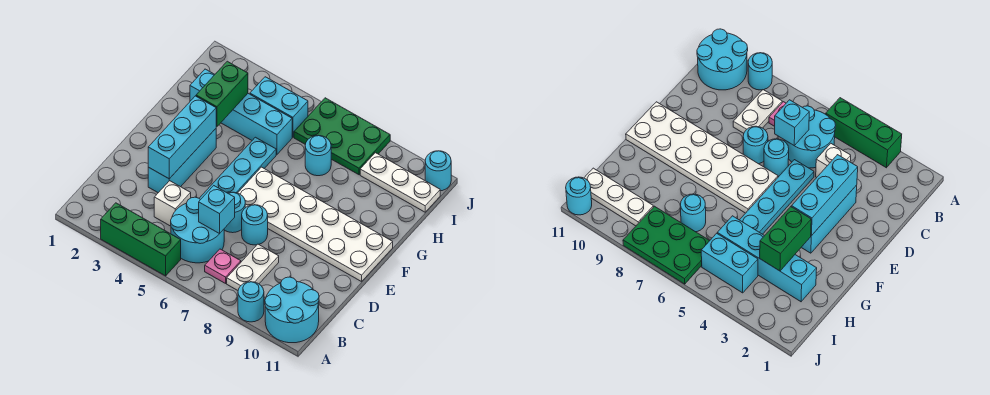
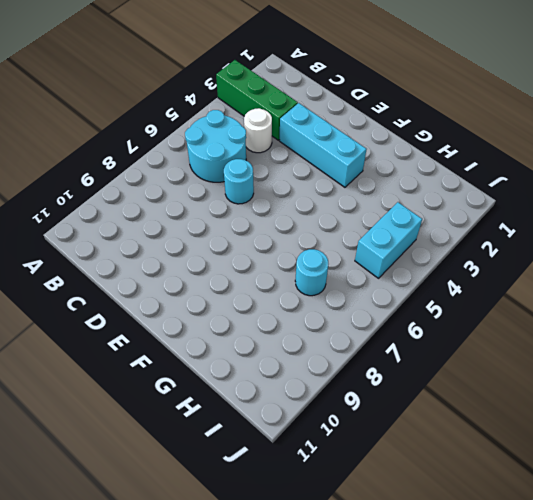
green 1x3 brick [216,60,298,140] -> green 1x3 brick turned to [101,203,181,276]
white 1x1 round brick [244,108,272,153] -> white 1x1 brick [154,181,191,226]
none -> cyan 1x1 round brick [238,282,264,322]
none -> cyan 2x2 round brick [265,277,319,343]
none -> pink 1x1 plate [205,249,241,283]

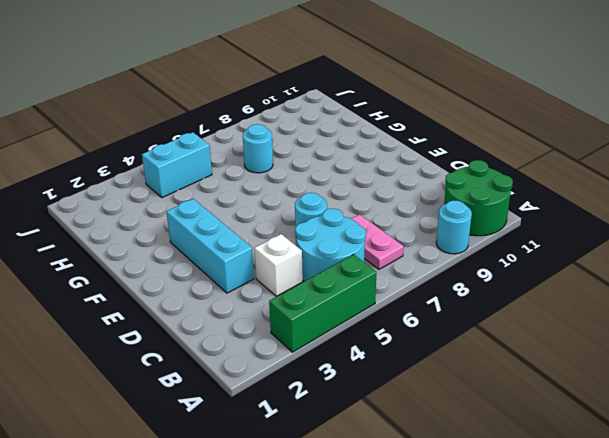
green 2x2 round brick [444,160,513,236] -> cyan 2x2 round brick [265,277,319,343]
pink 1x2 plate [351,214,404,269] -> pink 1x1 plate [205,249,241,283]
none -> white 1x2 plate [227,244,279,290]
none -> cyan 1x4 plate [199,137,276,200]
none -> cyan 1x1 round brick [242,205,268,245]

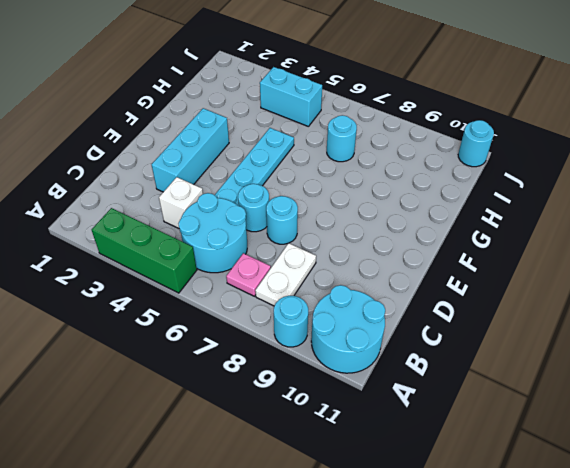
none -> white 2x6 plate [238,167,393,282]
none -> cyan 1x4 brick [190,69,292,154]
none -> green 2x3 plate [294,98,390,175]

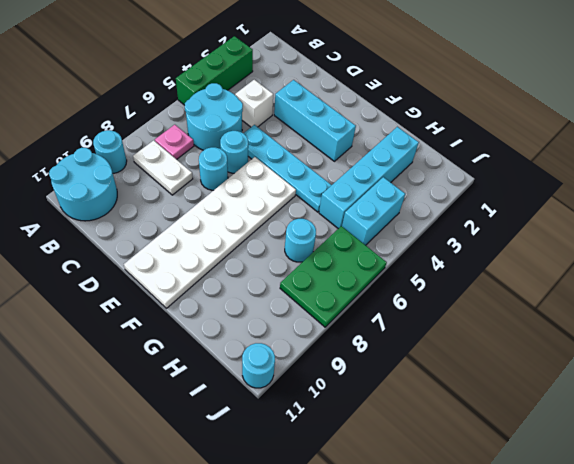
none -> white 1x3 plate [360,153,440,212]
none -> cyan 1x1 brick [199,186,235,234]
none -> cyan 1x3 brick [148,96,216,179]

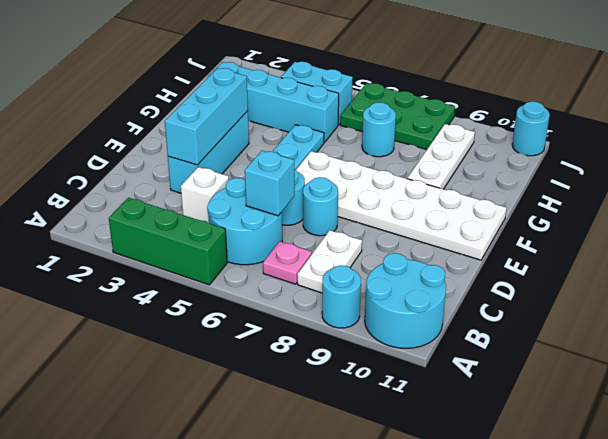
white 1x3 plate [407,124,475,189] -> white 1x3 plate turned to [360,153,440,212]
none -> green 1x2 brick [196,61,248,127]

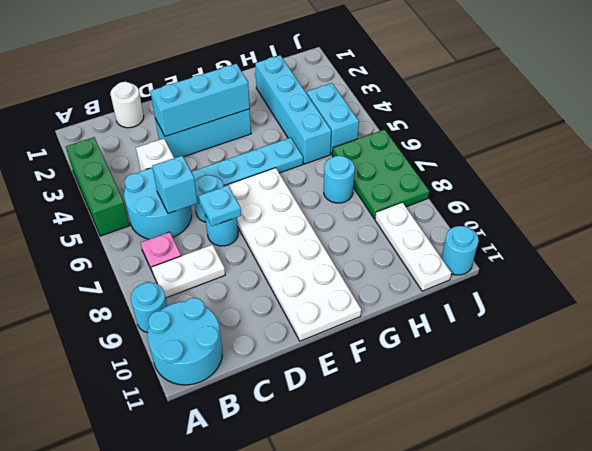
white 1x1 round brick [110,82,144,128] -> none
cyan 1x1 plate [199,185,241,226] -> none
none -> green 1x2 brick [196,61,248,127]

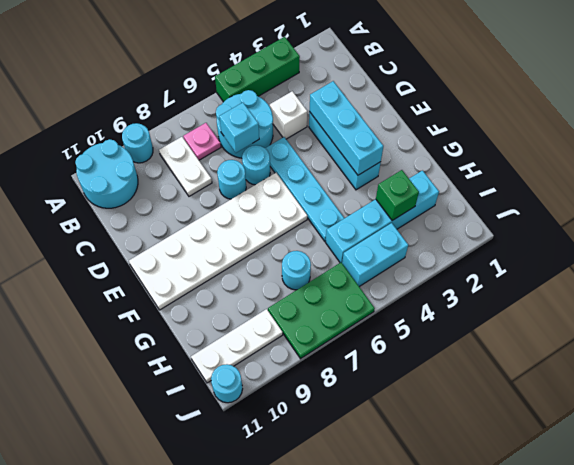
green 1x1 brick [376,170,419,221] -> green 1x2 brick [196,61,248,127]

